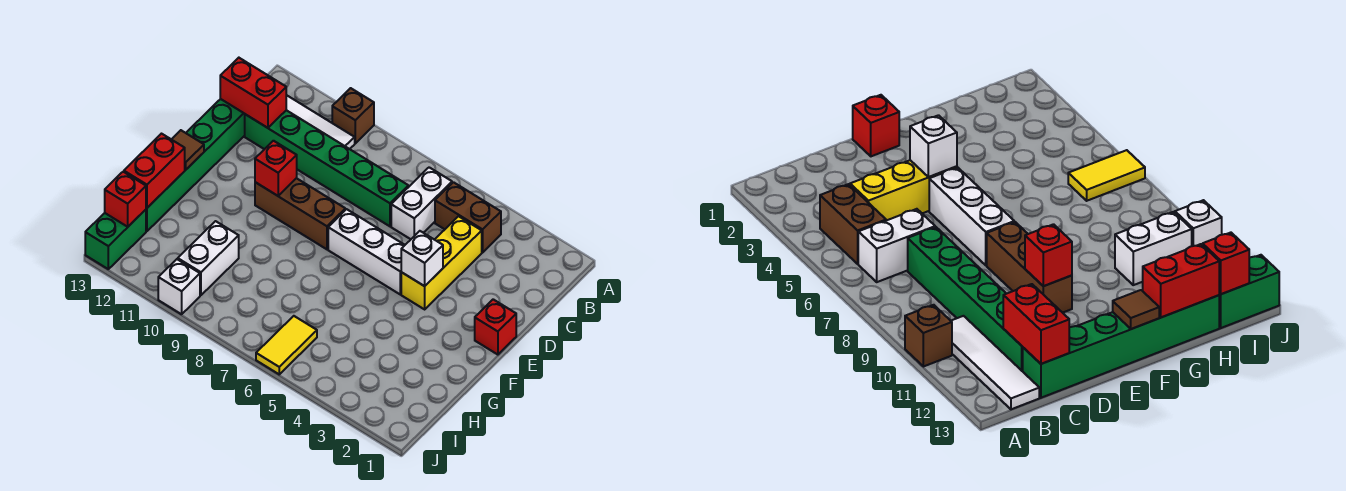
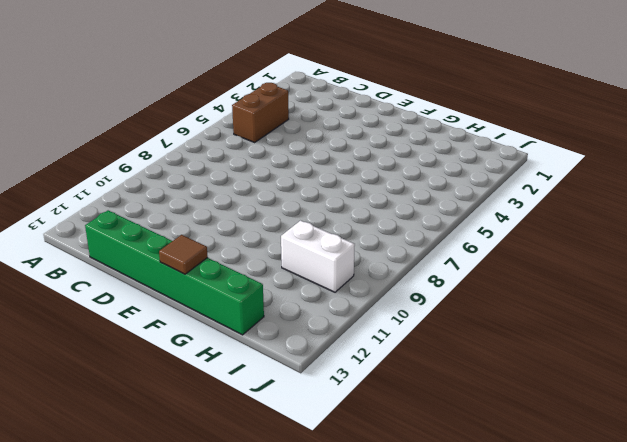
none -> brown 1x1 brick [332,88,374,143]
none -> white 1x2 brick [391,167,452,239]
none -> white 1x4 tile [286,95,355,149]

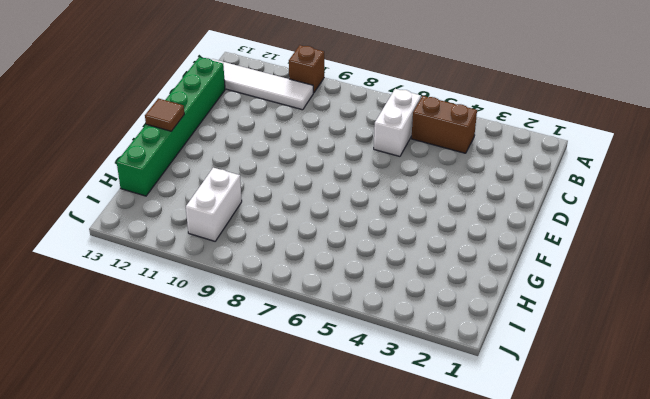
none -> yellow 1x3 brick [401,216,482,309]
none -> green 1x6 brick [245,110,408,226]
none -> red 1x1 brick [475,299,516,355]

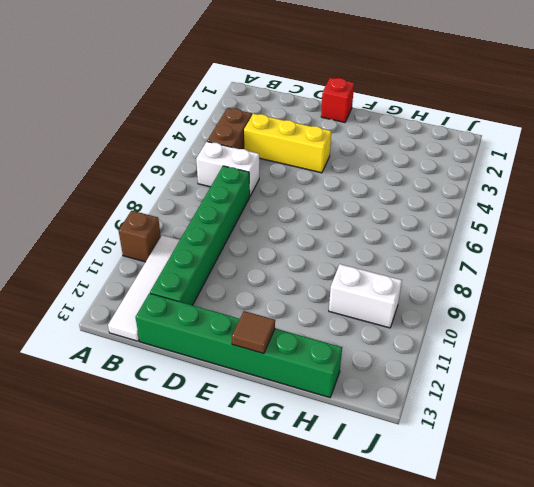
none -> white 1x3 brick [328,209,405,294]
none -> brown 1x3 brick [255,178,345,249]
none -> yellow 1x2 tile [256,316,317,374]

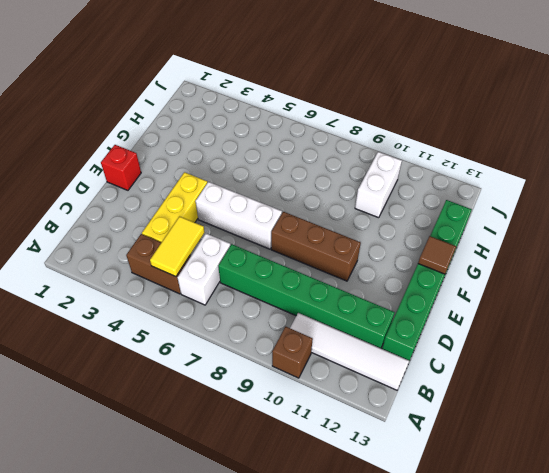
yellow 1x2 tile [150,216,205,277] -> yellow 1x2 tile moved to [256,316,317,374]
none -> green 1x2 brick [85,210,146,269]
none -> white 1x1 brick [158,259,200,314]
none -> red 1x2 brick [220,58,286,128]

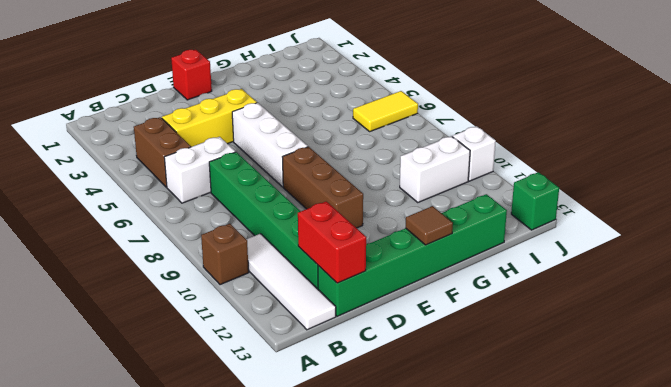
green 1x1 brick [511,172,559,230] -> green 1x2 brick [85,210,146,269]
none -> white 1x1 brick [401,231,443,286]
none -> red 1x1 brick [255,141,297,196]
none -> red 1x2 brick [124,134,185,208]

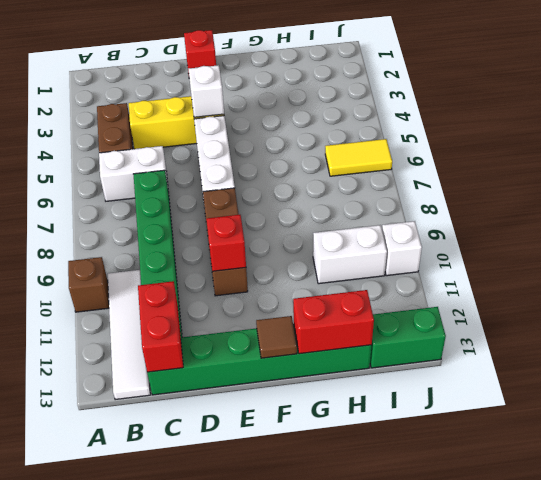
none -> red 1x1 brick [105,172,146,227]

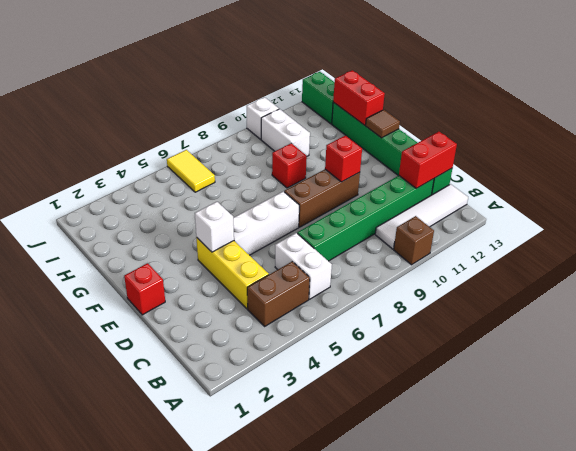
red 1x1 brick [272,143,307,188] -> red 1x1 brick moved to [105,172,146,227]

